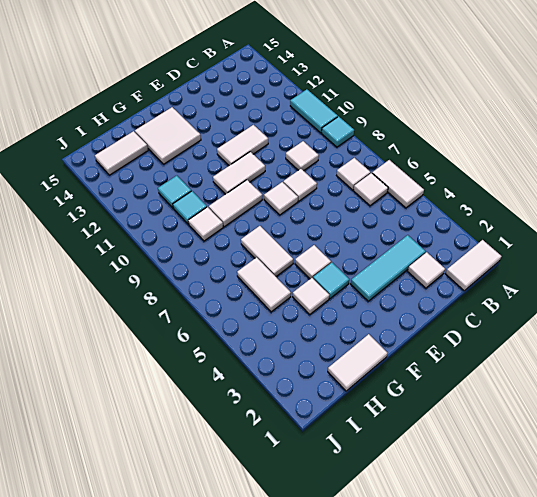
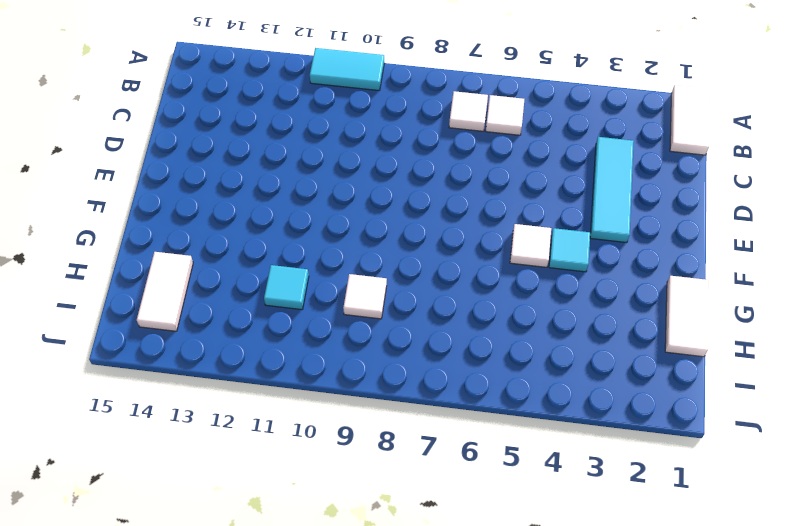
none -> white 1x2 tile [372,160,424,208]
none -> cyan 1x1 tile [322,116,354,147]
none -> white 1x1 tile [408,252,445,288]

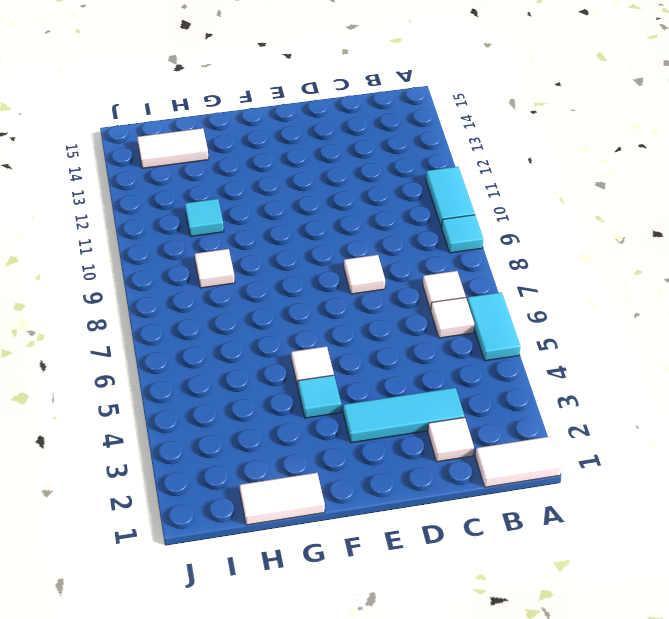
cyan 1x2 tile [467,292,521,361] -> white 1x2 tile [372,160,424,208]
none -> white 1x1 tile [286,141,319,171]
none -> white 1x2 tile [217,125,268,166]
none -> white 1x1 tile [264,182,298,215]

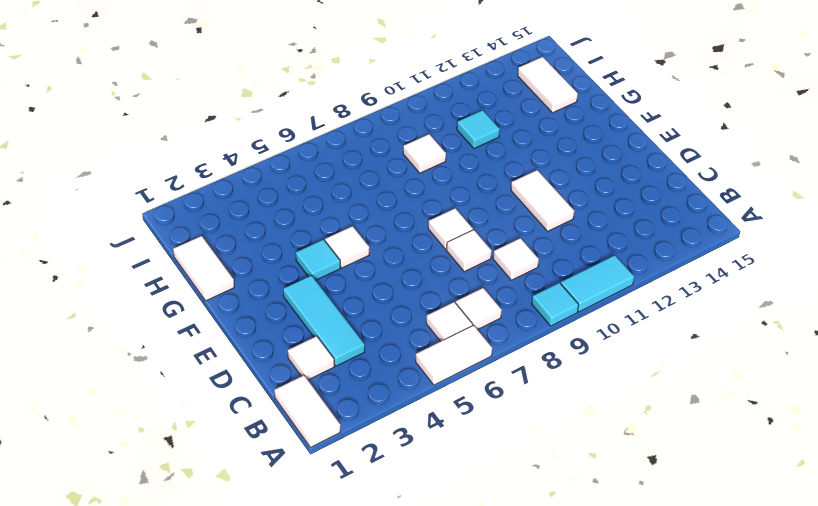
none -> white 1x2 tile [213,152,265,194]
none -> white 1x2 tile [209,180,262,227]
none -> white 2x2 tile [135,107,201,164]

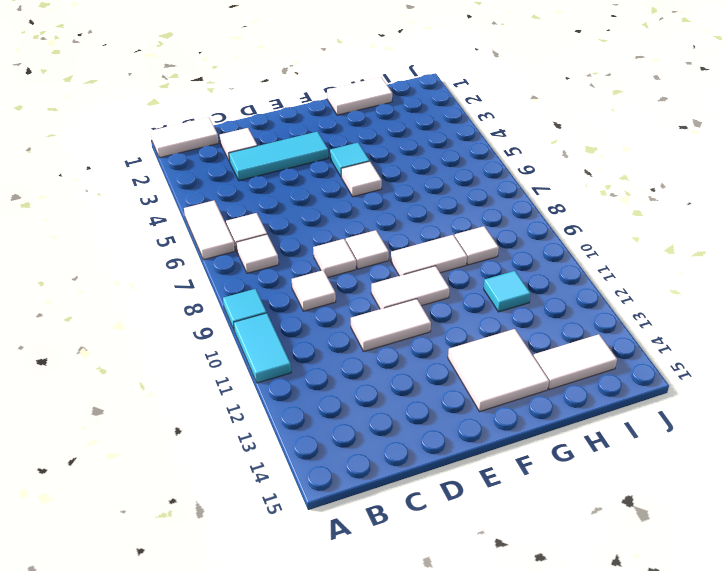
none -> white 1x1 tile [293,278,329,314]
none -> white 1x2 tile [241,226,293,277]
none -> white 1x2 tile [237,257,291,312]

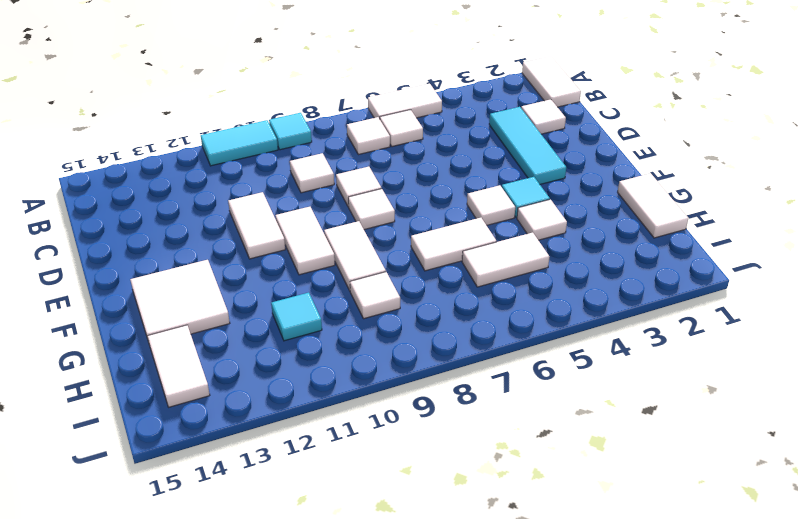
none -> cyan 1x1 tile [173,191,207,224]

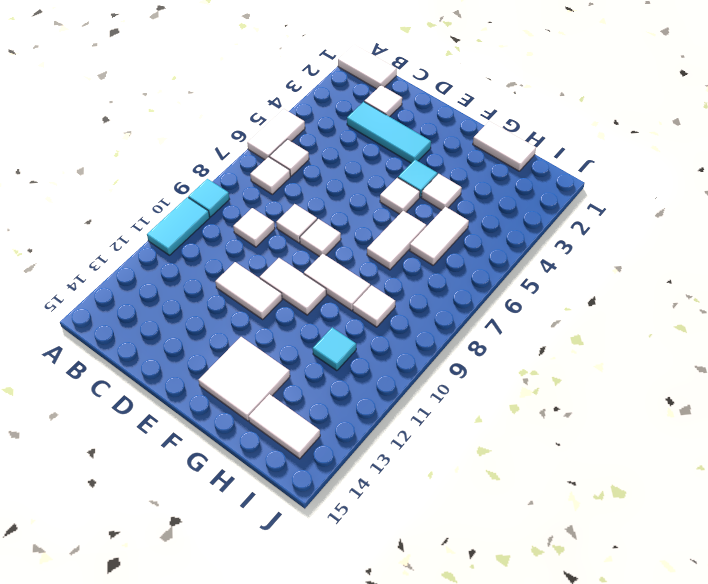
none -> cyan 1x1 tile [173,191,207,224]

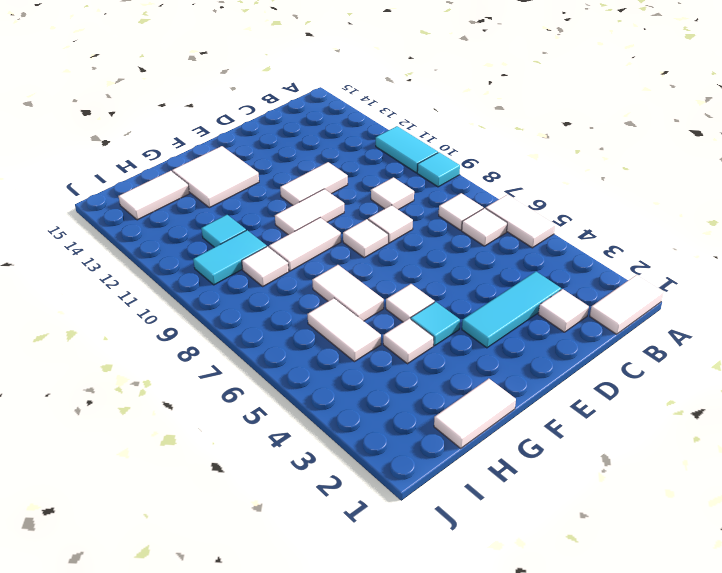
cyan 1x2 tile [193,230,267,285] -> cyan 1x1 tile [173,191,207,224]

